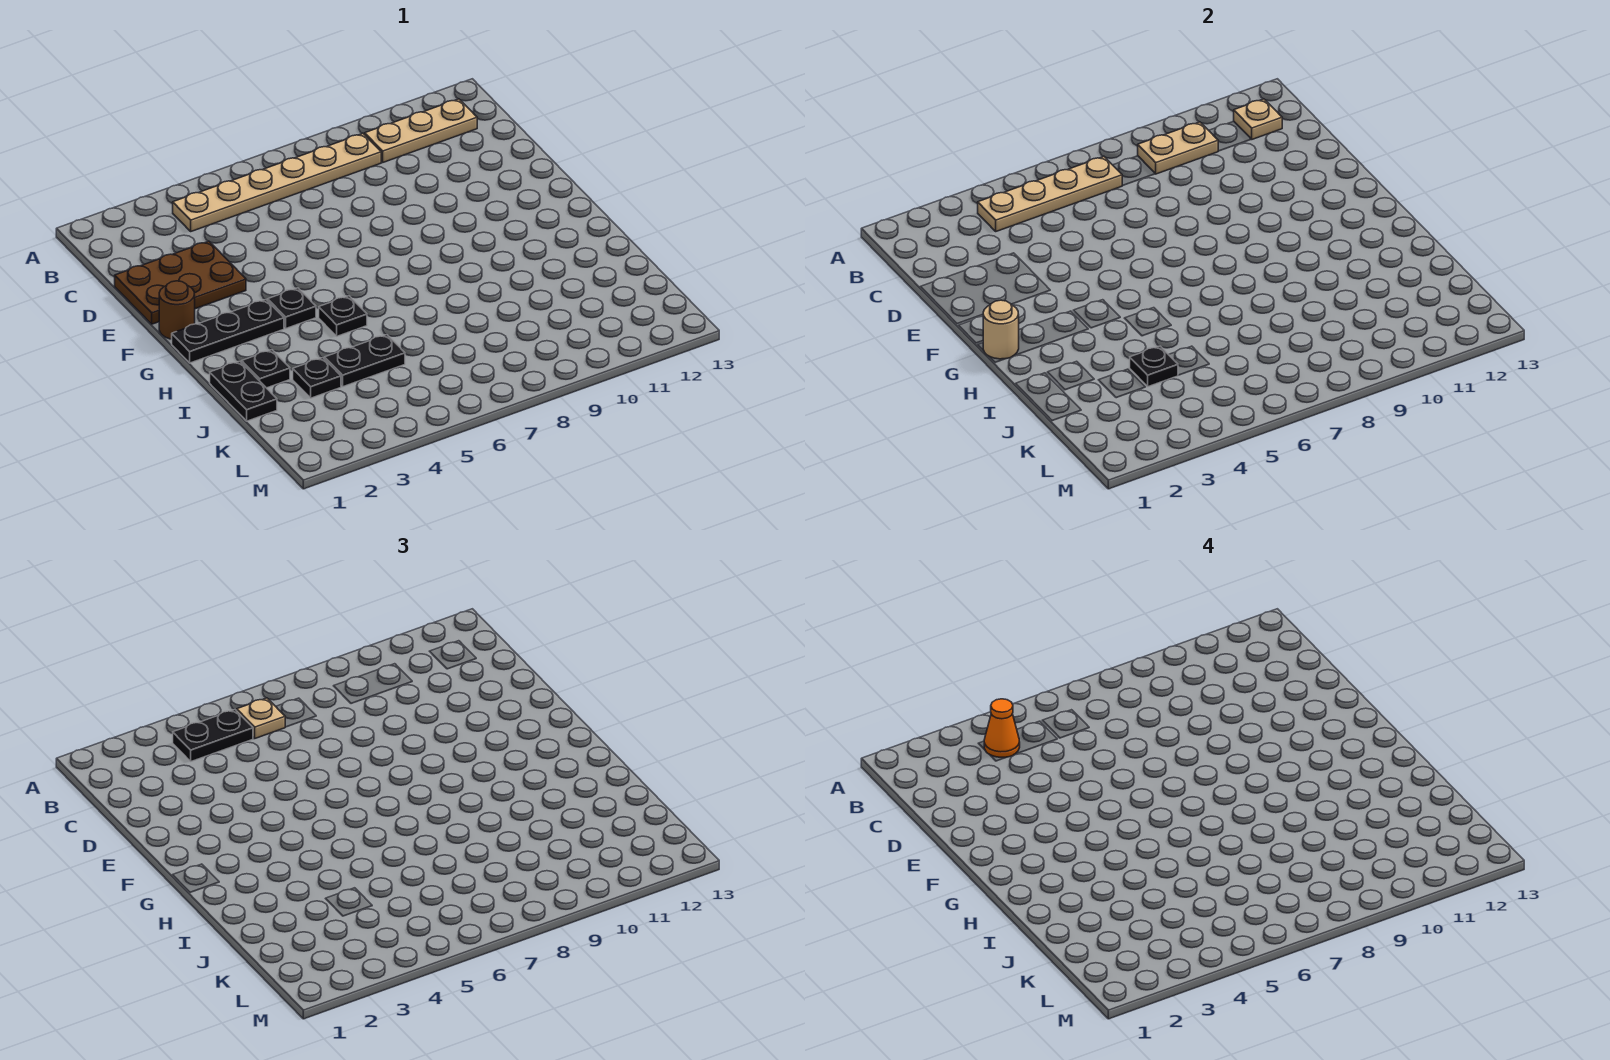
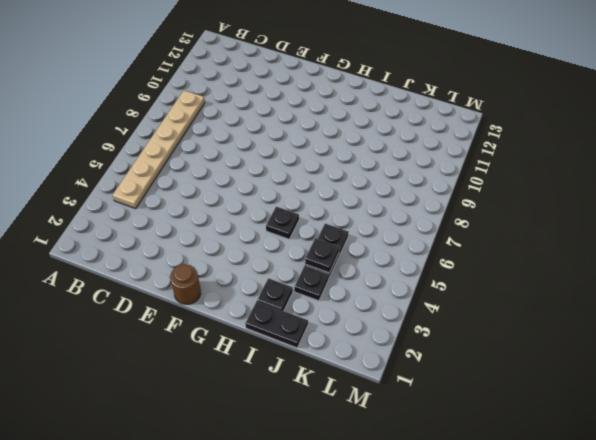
none -> tan 1x3 plate [365,99,477,162]
none -> brown 2x3 plate [115,241,246,324]
none -> black 1x3 plate [172,299,284,363]

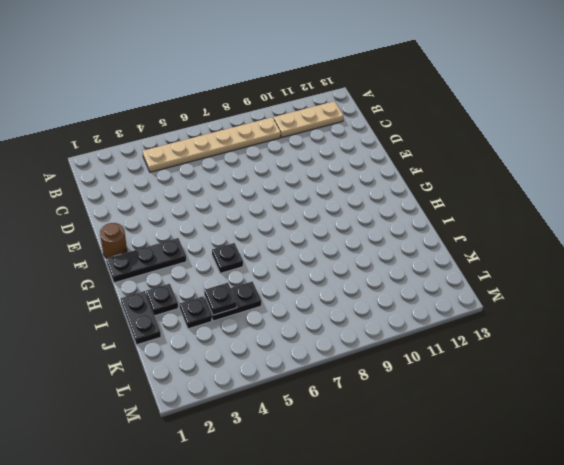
none -> brown 2x3 plate [115,241,246,324]
none -> black 1x1 plate [268,288,316,328]
none -> tan 1x4 plate [978,156,1123,231]

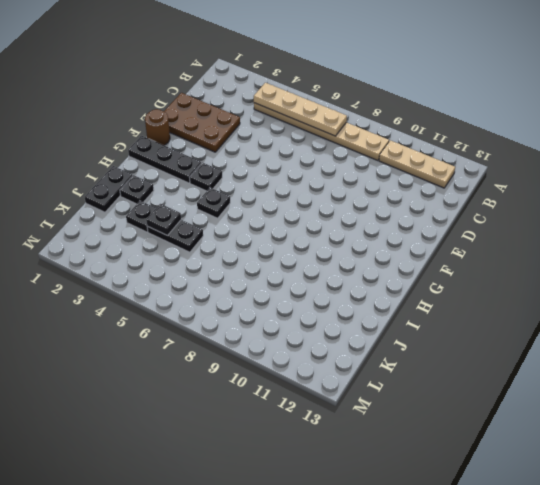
none -> tan 1x2 plate [1138,122,1218,174]
none -> tan 1x1 plate [1234,99,1282,139]
none -> tan 1x1 round brick [983,300,1019,359]

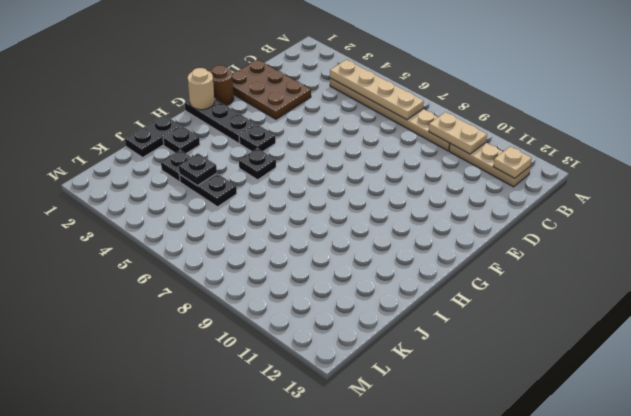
none -> black 1x2 plate [173,709,253,761]
none -> tan 1x1 plate [237,698,285,738]
none -> orange 1x1 cone [984,699,1020,757]

